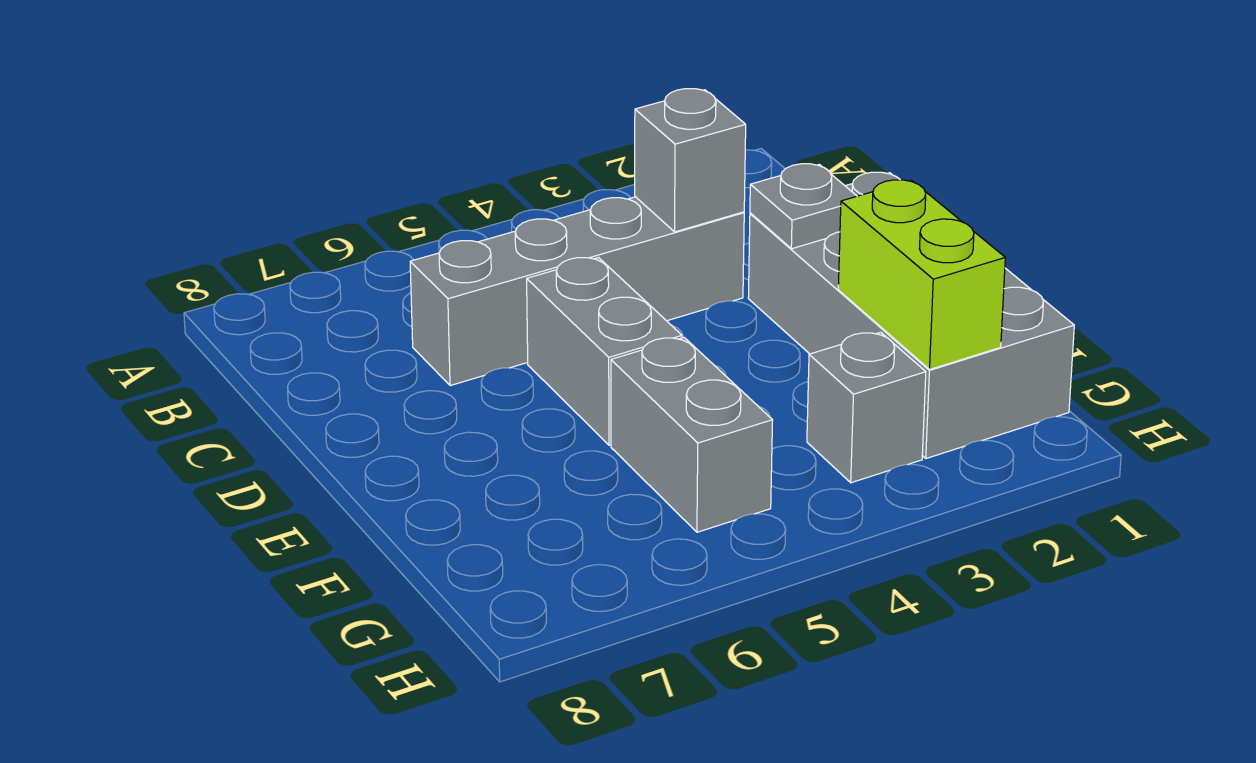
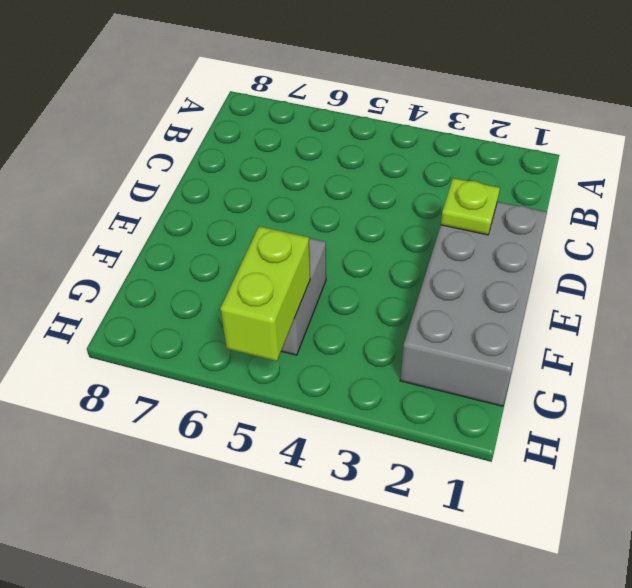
lime 1x1 plate [441,178,500,235] -> grey 1x1 plate [750,164,856,249]
lime 1x2 brick [220,226,310,361] -> lime 1x2 brick moved to [838,180,1005,369]
none -> grey 1x4 brick [410,197,744,386]
none -> grey 1x2 brick [527,258,682,445]

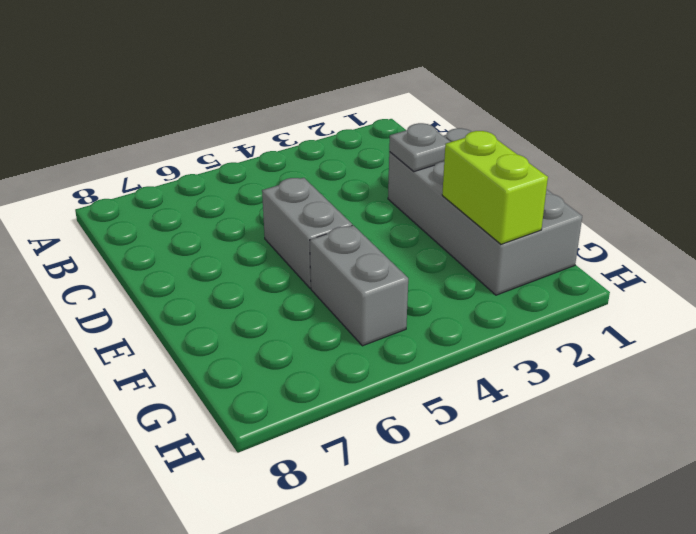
none -> grey 1x4 brick [410,197,744,386]
none -> grey 1x1 brick [807,332,926,483]

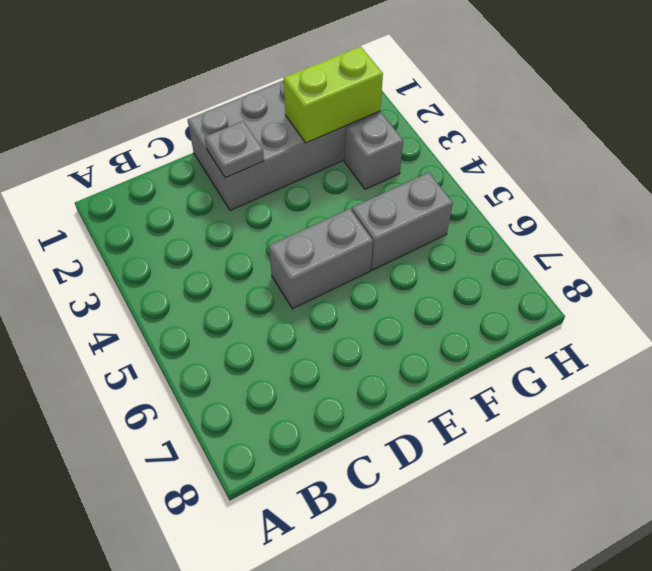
none -> grey 1x4 brick [410,197,744,386]
none -> grey 1x1 brick [635,89,746,232]

